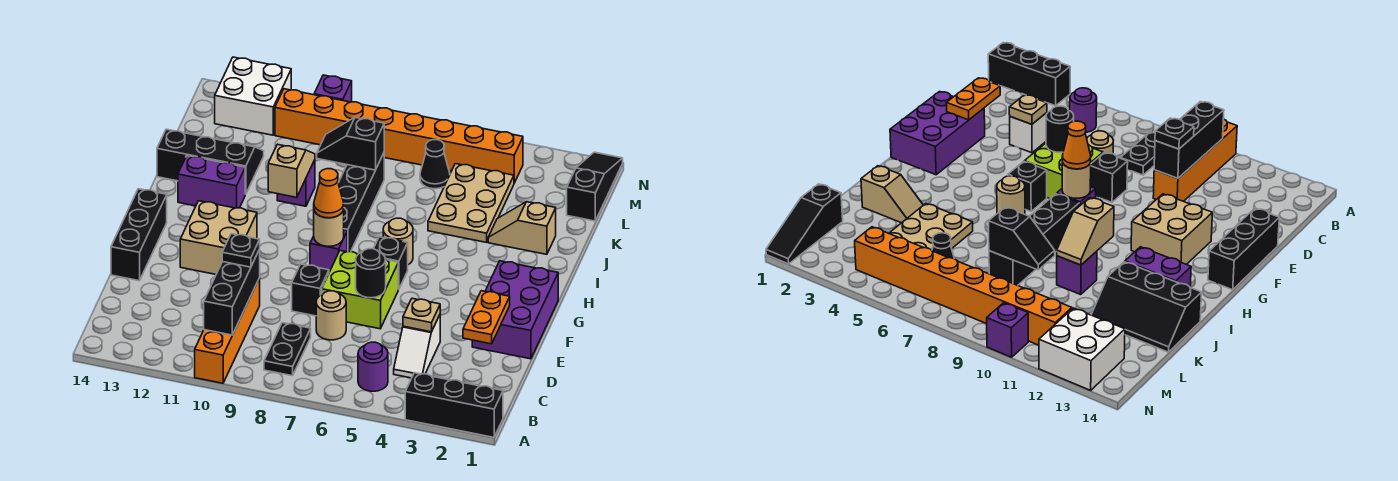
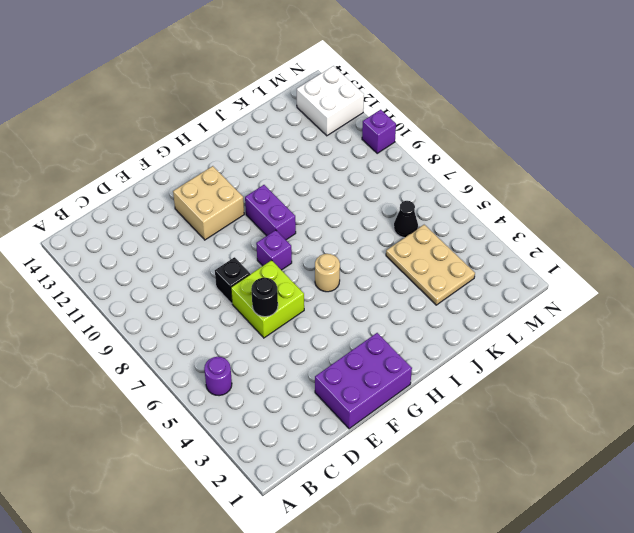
purple 1x2 brick [245,185,296,240] -> purple 1x2 brick moved to [178,156,245,208]
tan 2x3 plate [386,225,475,305] -> tan 2x3 plate turned to [428,164,514,242]
none -> black 1x3 brick [405,373,503,437]
none -> orange 1x4 brick [195,278,260,383]
none -> black 1x2 plate [264,323,311,376]
none -> white 1x2 slope [394,315,440,378]

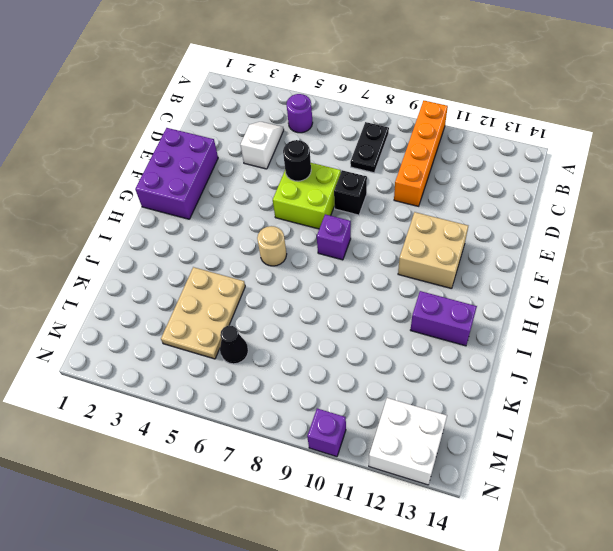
none -> black 1x3 brick [405,373,503,437]
none -> tan 1x1 round brick [316,291,346,340]
none -> black 1x3 brick [111,189,167,281]
none -> black 1x1 brick [374,237,408,289]

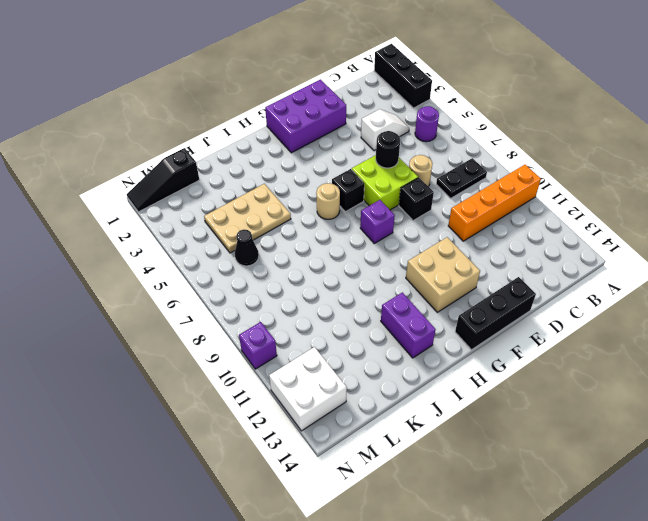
none -> black 1x4 brick [338,153,384,252]
none -> tan 1x2 slope [488,202,556,254]
none -> purple 1x1 brick [277,160,315,206]
none -> black 2x3 slope [157,129,264,194]

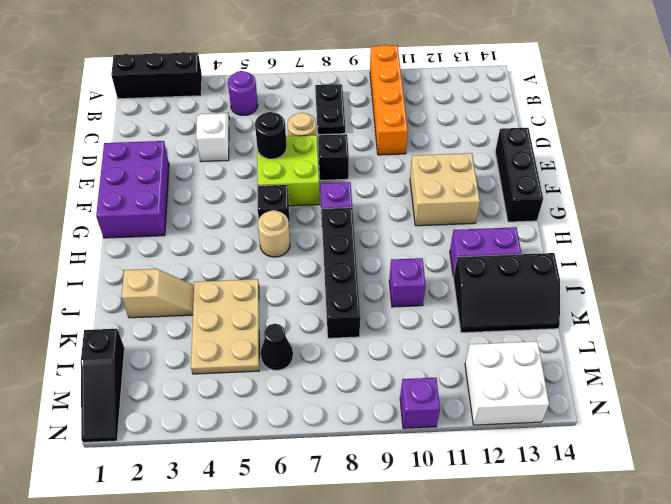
none -> orange 1x8 brick [275,89,523,183]
none -> black 1x3 brick [204,249,260,335]
none -> orange 1x2 plate [463,291,510,344]
none -> tan 1x1 plate [403,298,440,332]

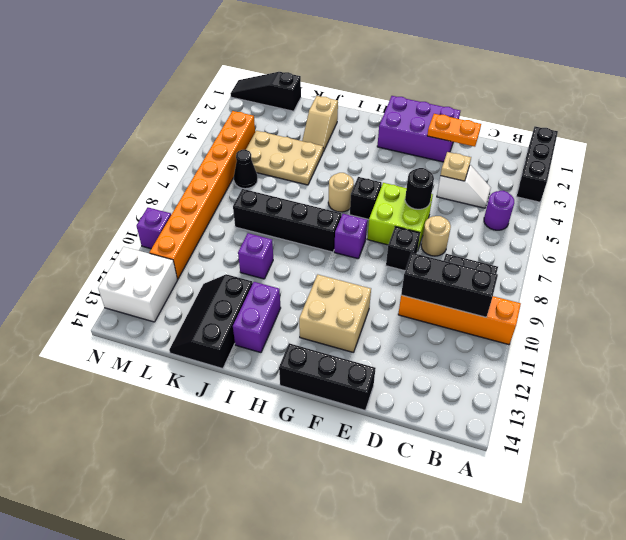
none -> tan 1x1 round brick [314,210,344,246]
none -> tan 1x2 slope [268,144,315,197]
none -> black 1x2 slope [317,117,384,170]
none -> black 1x1 plate [222,234,260,267]

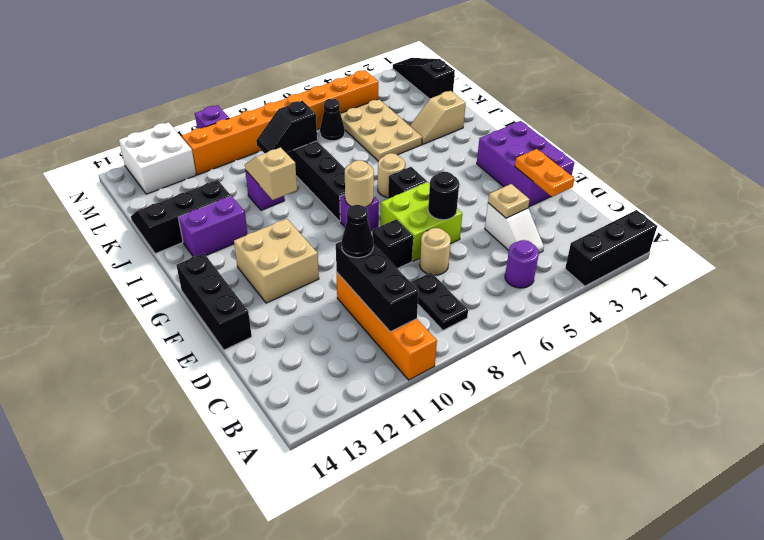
black 1x1 cone [342,205,373,258] -> black 1x1 plate [222,234,260,267]
none -> orange 1x1 cone [314,169,344,218]

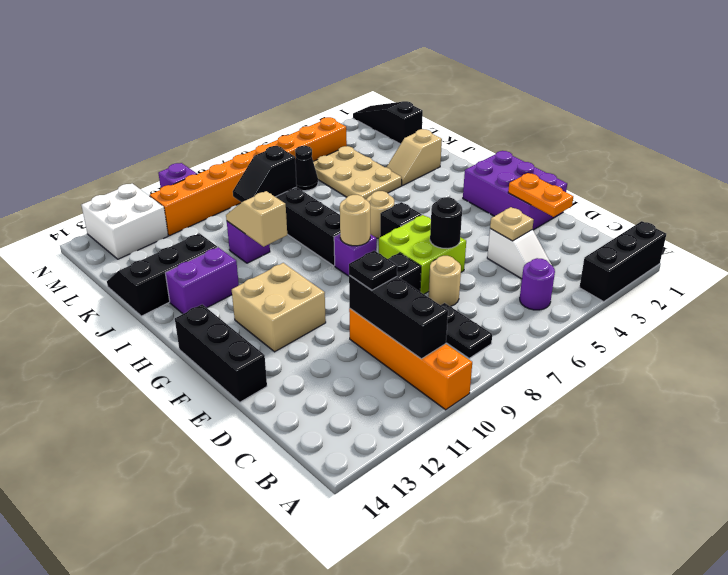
none -> orange 1x1 cone [314,169,344,218]

